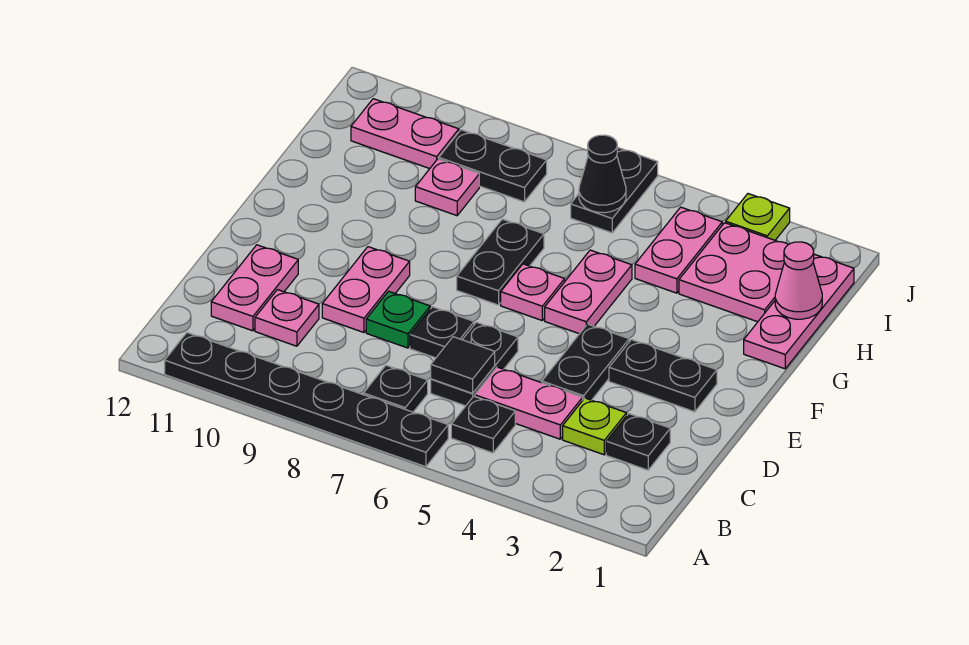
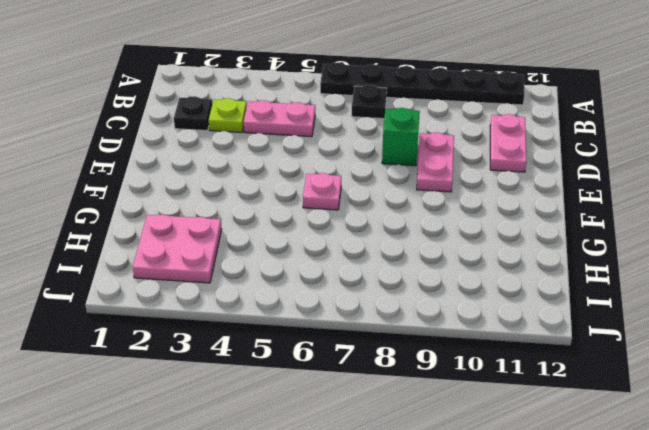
green 1x1 brick [382,108,420,166] -> green 1x1 plate [366,291,430,348]
none -> black 1x1 plate [451,396,515,453]
none -> black 1x2 plate [431,322,518,406]
none -> pink 1x1 plate [255,290,319,346]

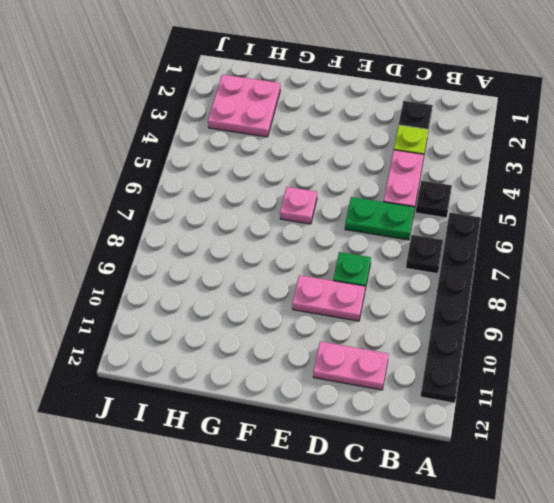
green 1x2 plate [345,197,415,240] -> black 1x2 plate [431,322,518,406]
none -> pink 1x1 plate [255,290,319,346]
none -> black 1x2 plate [542,324,629,400]
none -> black 1x1 plate [410,307,474,358]

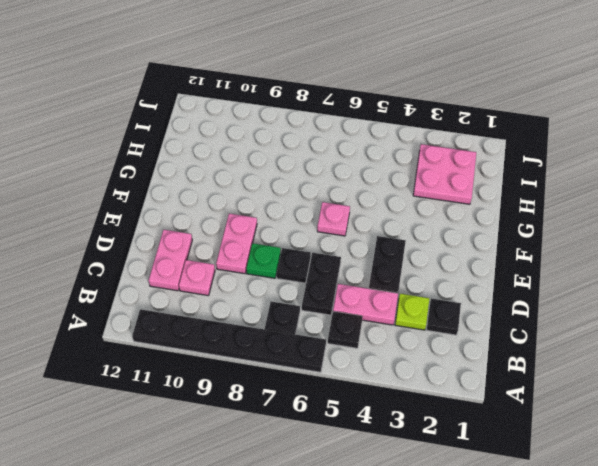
none -> black 1x2 plate [609,340,717,412]
none -> pink 1x2 plate [545,250,632,334]
none -> black 1x2 plate [457,219,544,305]

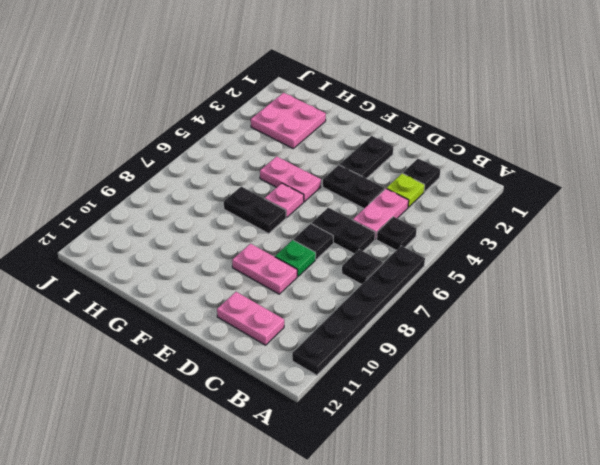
none -> pink 1x1 plate [255,290,319,346]
none -> pink 1x3 plate [744,254,854,369]
none -> pink 1x2 plate [635,207,722,293]

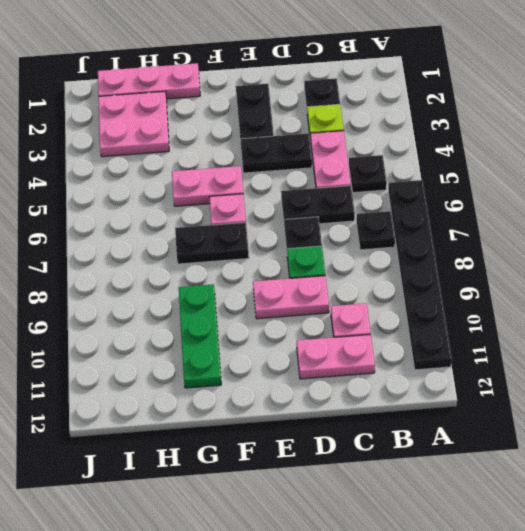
green 1x3 plate [179,284,221,388] -> none
none -> pink 1x2 plate [635,207,722,293]
none -> pink 1x1 plate [415,159,479,216]
none -> black 1x2 plate [571,147,658,233]

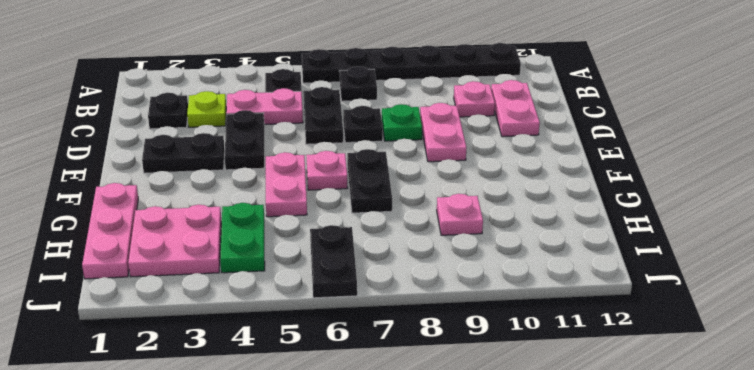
green 1x2 plate [220,203,265,273] -> pink 1x2 plate [635,207,722,293]
none -> black 1x2 plate [439,130,547,202]
none -> pink 1x2 plate [351,99,459,169]
none -> lime 1x1 plate [726,194,790,240]

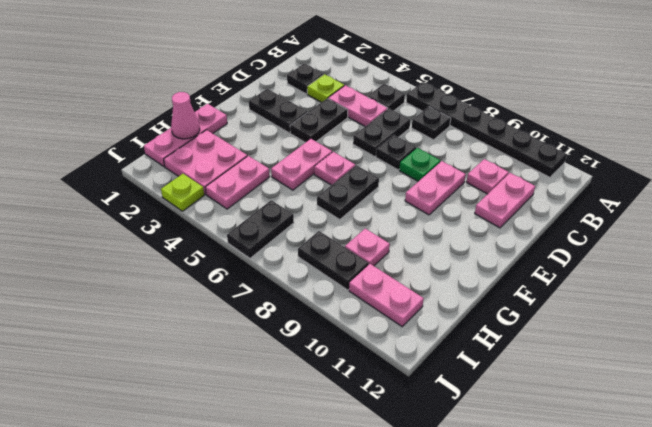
none -> black 1x1 tile [431,337,495,393]
none -> black 1x1 cone [579,135,626,213]

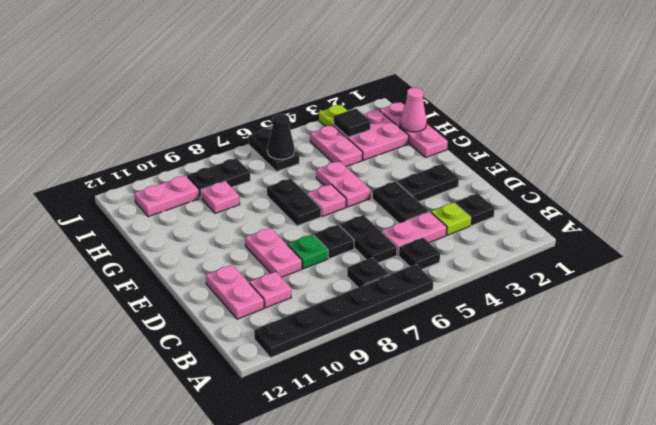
black 1x1 tile [334,108,371,137] -> black 1x1 tile moved to [431,337,495,393]

